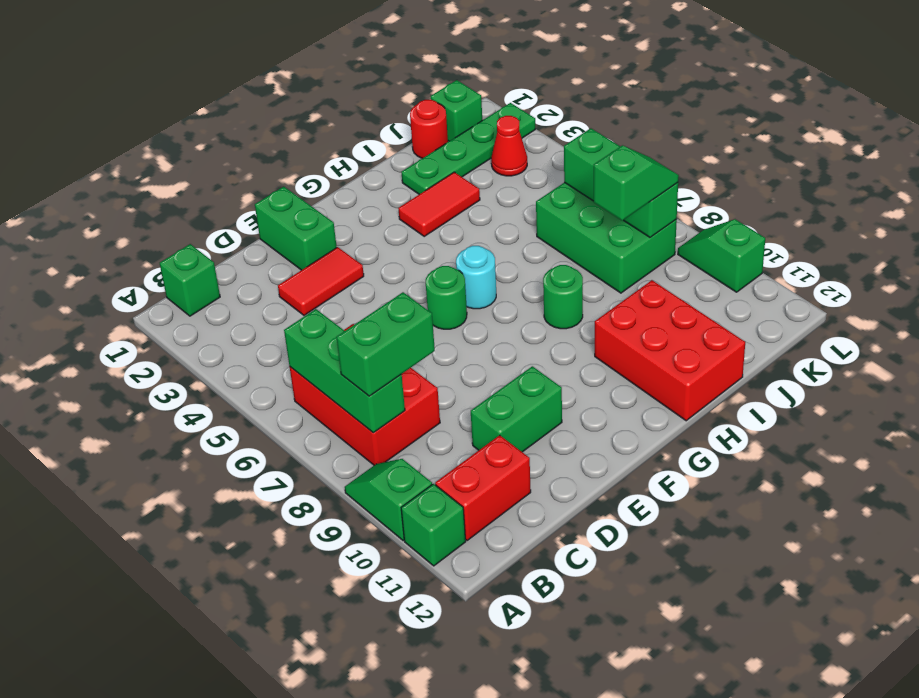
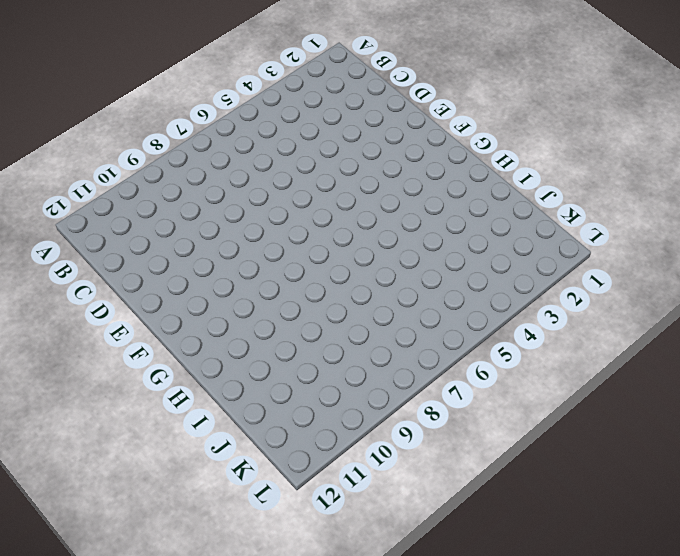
none -> green 1x2 slope [345,459,432,541]
none -> green 1x1 brick [401,484,466,566]
none -> green 1x1 brick [160,244,220,316]

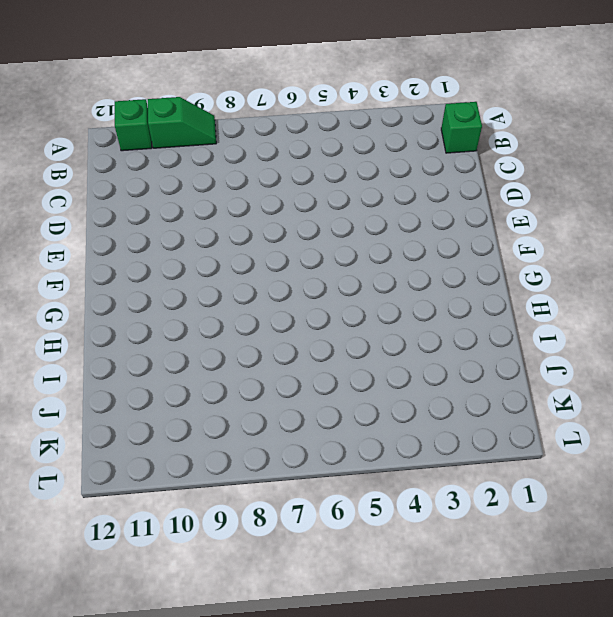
none -> red 2x3 brick [290,324,440,465]
none -> red 1x2 brick [435,435,531,540]
none -> red 1x2 tile [278,247,364,315]

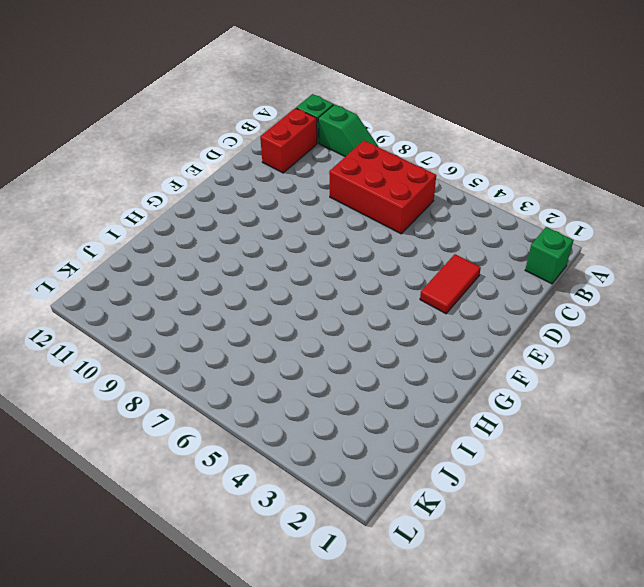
none -> green 1x2 brick [471,366,562,452]
none -> green 1x2 brick [255,186,337,270]
none -> green 1x1 round brick [426,266,467,329]

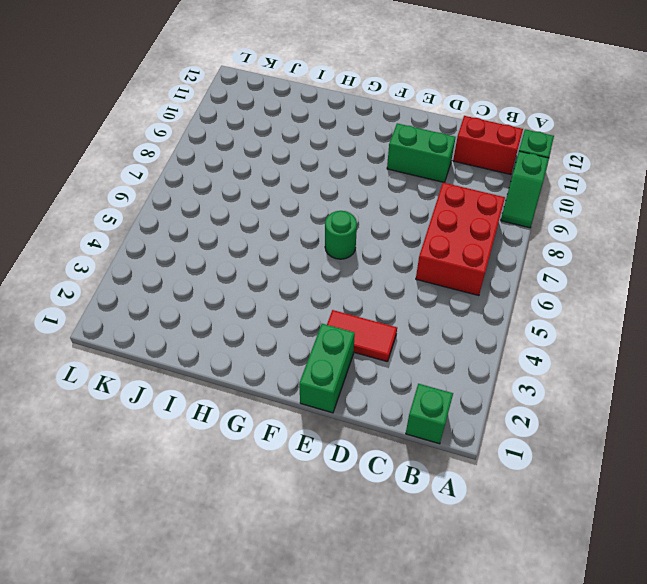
none -> cyan 1x1 round brick [456,246,496,309]
none -> red 1x2 tile [398,172,480,236]
none -> green 1x1 round brick [543,265,583,329]

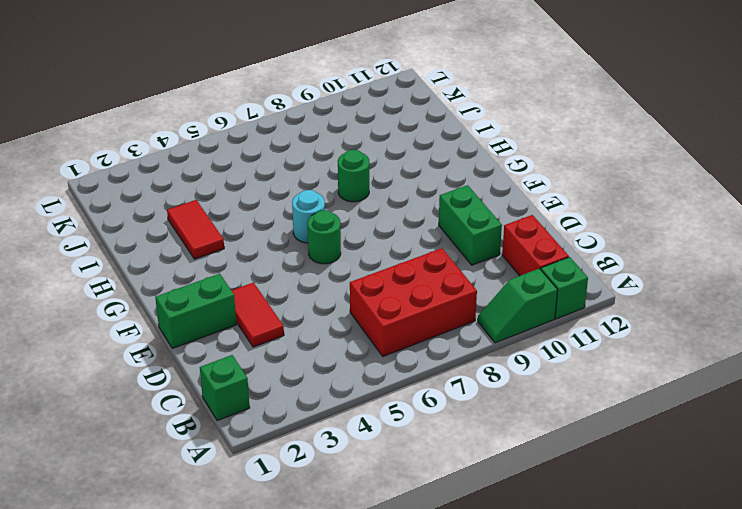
none -> red 2x3 brick [595,280,745,421]
none -> green 1x4 plate [401,103,535,194]
none -> red 1x1 round brick [410,100,448,158]

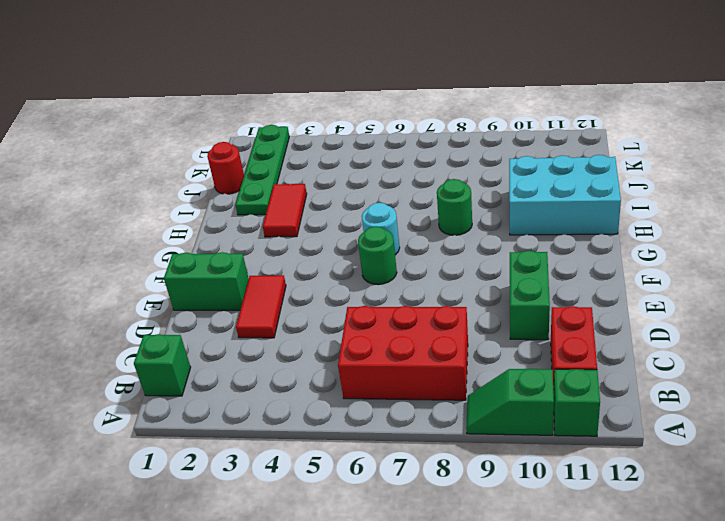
cyan 2x3 brick [509,155,621,235] -> red 2x3 brick [595,280,745,421]
none -> green 2x3 brick [536,182,677,293]
none -> green 1x1 brick [431,80,482,141]
none -> red 1x1 cone [491,116,527,176]

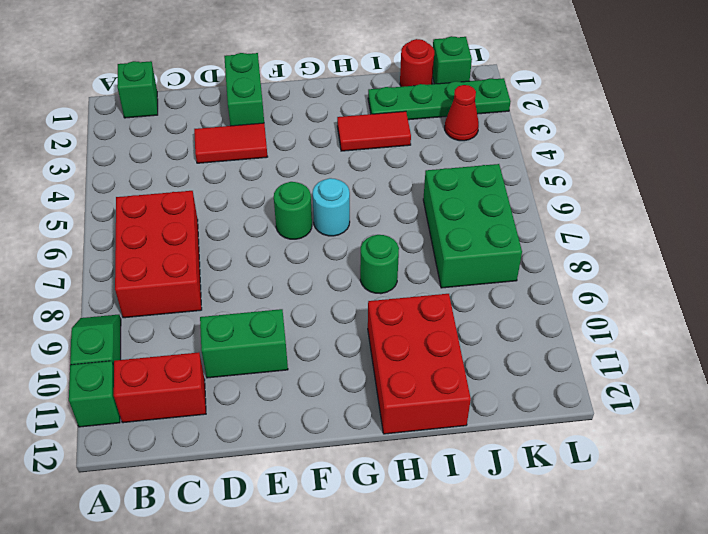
none -> green 1x2 slope [678,219,765,292]
none -> green 1x3 brick [284,309,405,433]
none -> green 1x3 brick [564,128,678,237]

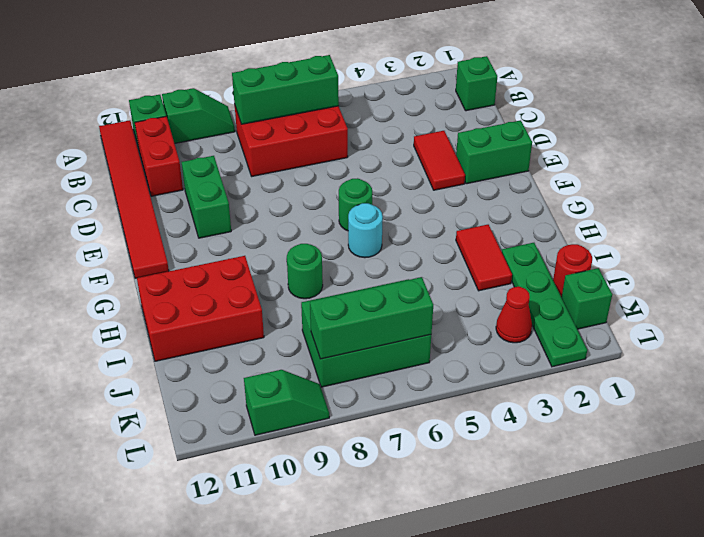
red 1x6 tile [99,120,169,278] -> none
none -> green 1x2 brick [337,292,435,396]
none -> green 1x2 slope [594,145,679,220]

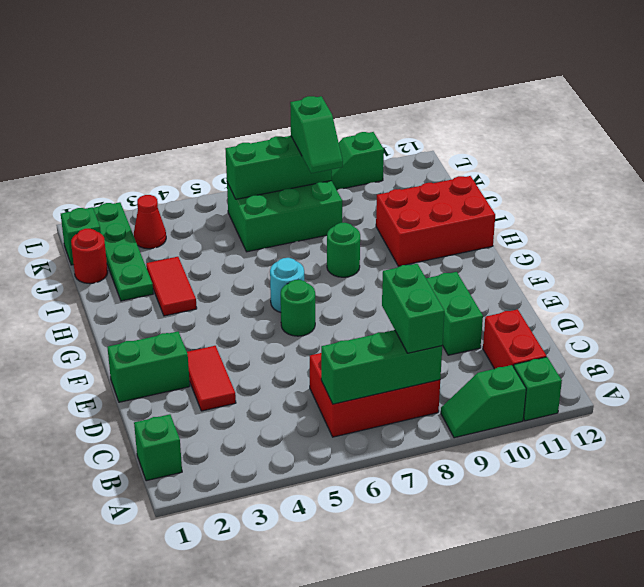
green 1x2 slope [290,96,343,173] -> green 1x2 slope turned to [594,145,679,220]

